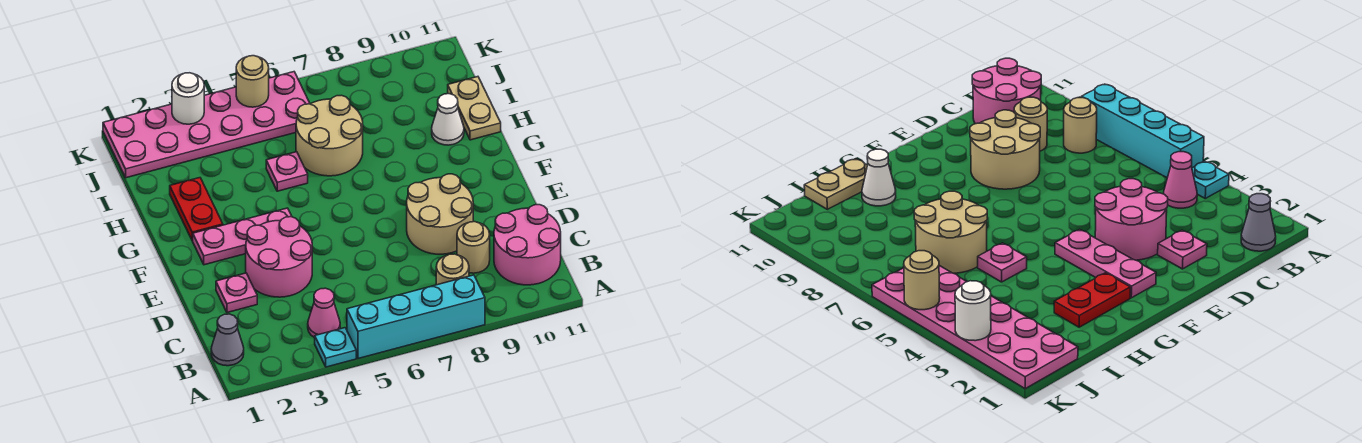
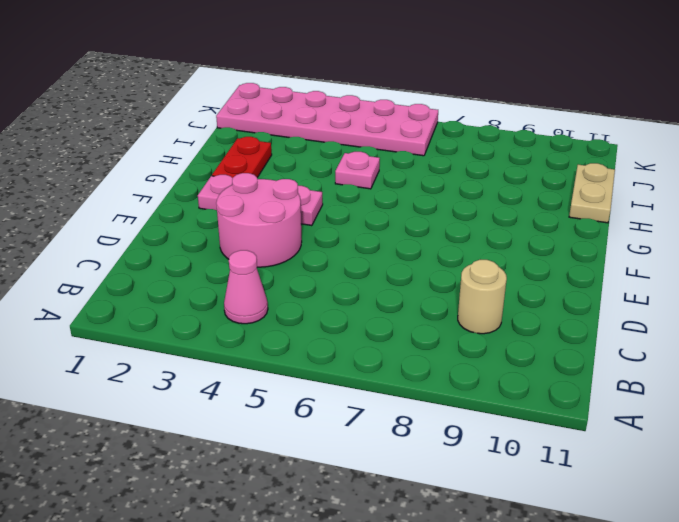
none -> cyan 1x1 plate [315,328,356,367]
none -> cyan 1x4 brick [347,275,485,359]
none -> grey 1x1 cone [211,314,244,366]

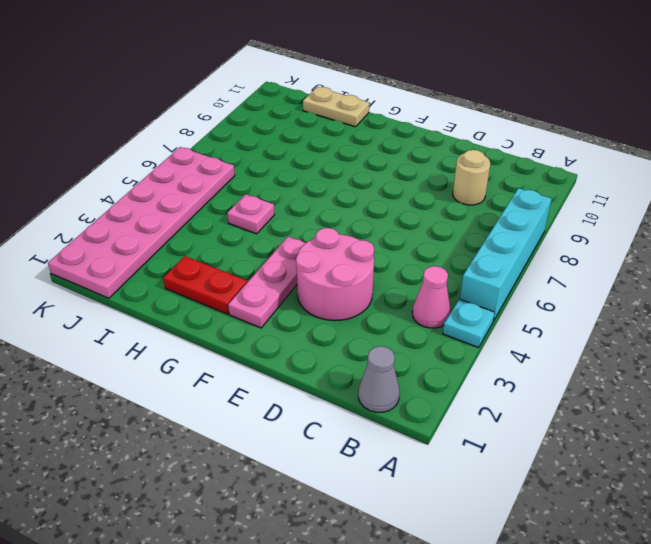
none -> tan 1x1 round brick [436,254,469,285]
none -> pink 2x2 round brick [494,205,561,285]
none -> pink 1x1 plate [216,273,257,313]

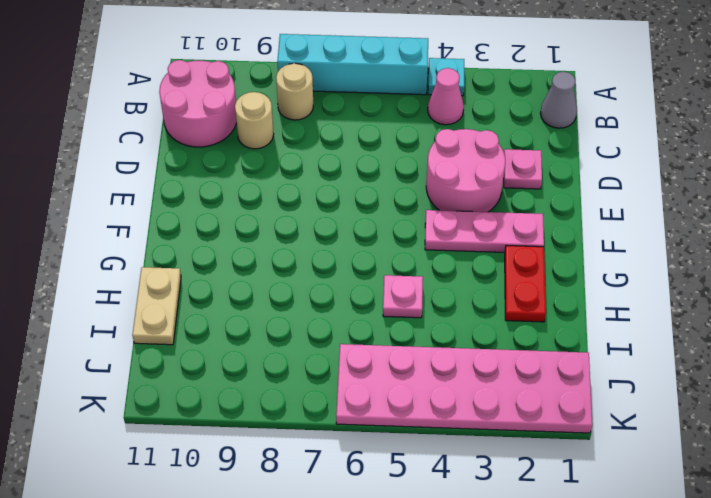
none -> tan 2x2 round brick [407,174,473,254]
none -> tan 2x2 round brick [296,95,363,176]
none -> white 1x1 cone [432,94,464,145]

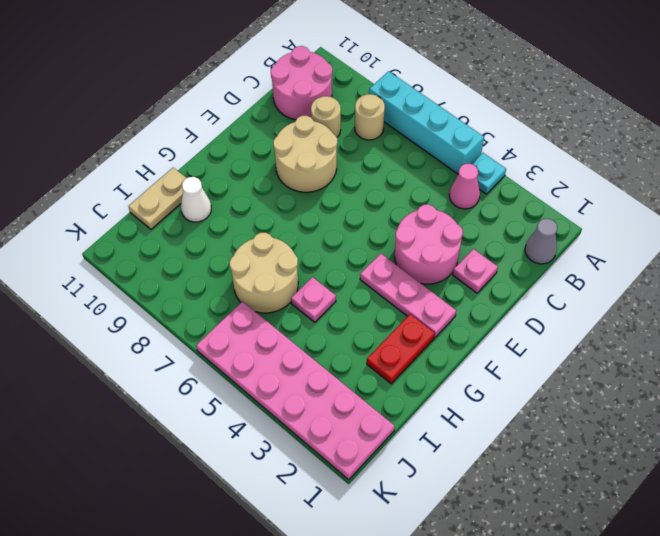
none -> white 1x1 round brick [172,73,204,124]
none -> tan 1x1 round brick [236,56,269,107]

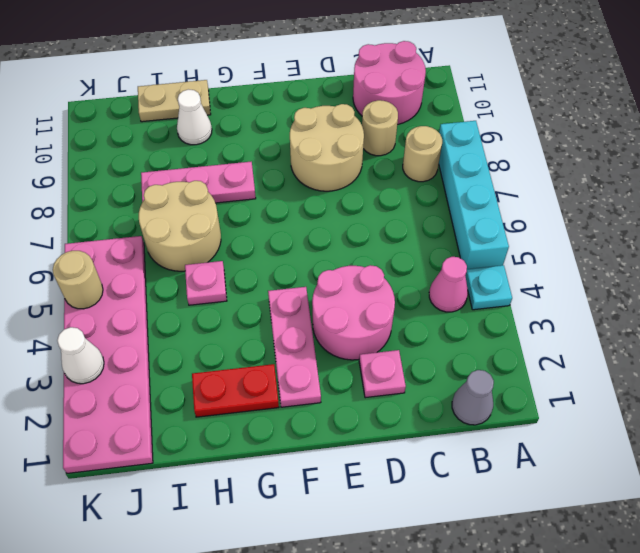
pink 1x3 plate [141,162,256,203] -> none
white 1x1 cone [57,327,104,384] -> white 1x1 round brick [172,73,204,124]

